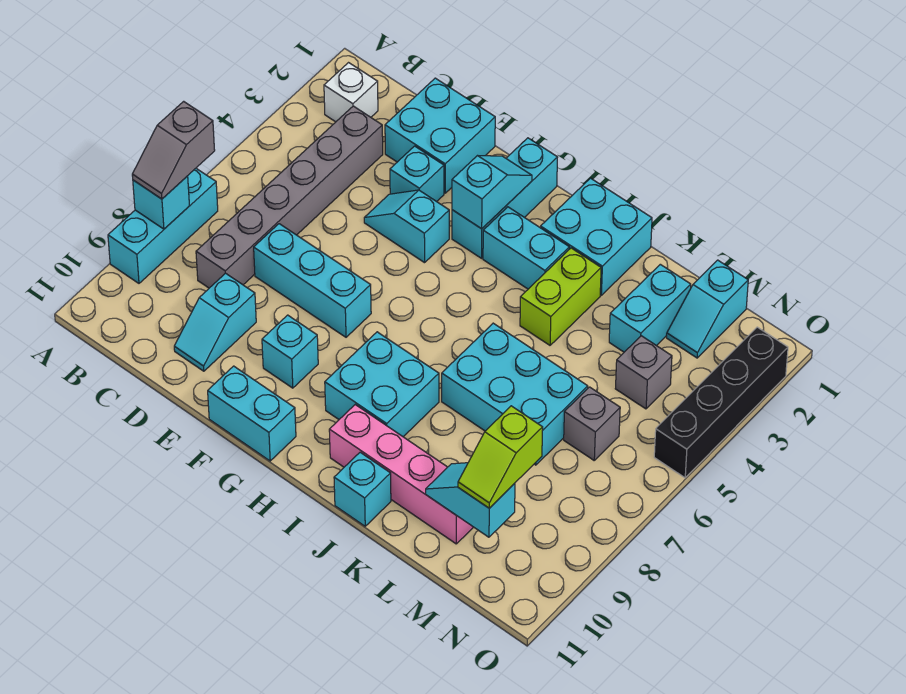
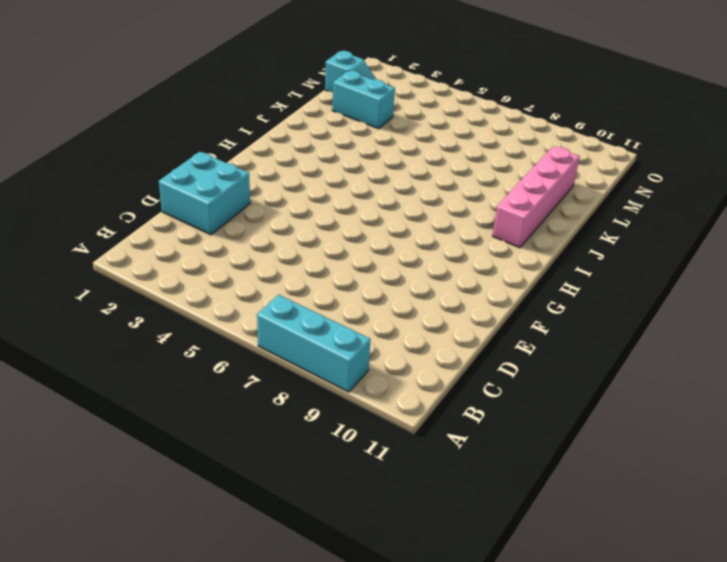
none -> white 1x1 brick [324,63,378,122]
none -> grey 1x6 brick [196,106,383,288]
none -> cyan 1x3 brick [254,224,371,337]

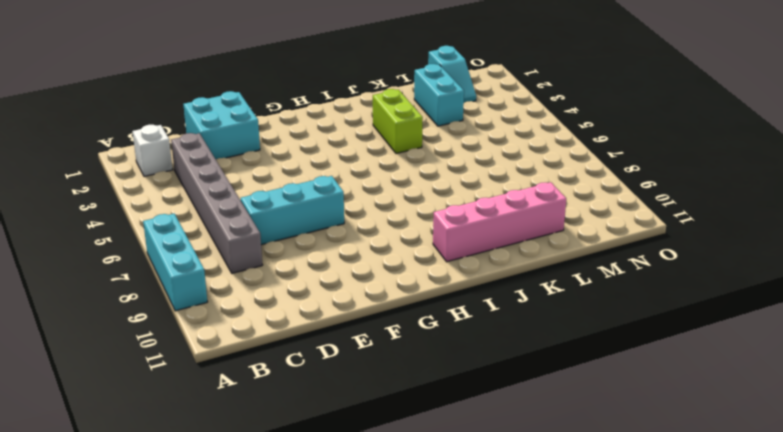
none -> cyan 1x2 slope [174,273,256,371]
none -> cyan 1x1 brick [390,146,444,202]
none -> cyan 1x2 slope [364,190,449,263]

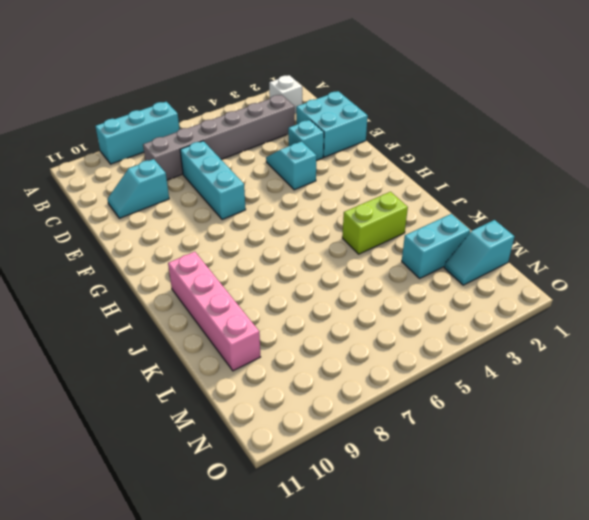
none -> cyan 1x1 brick [262,315,318,388]
none -> cyan 1x2 brick [208,366,296,461]
none -> cyan 1x3 brick [452,138,558,258]

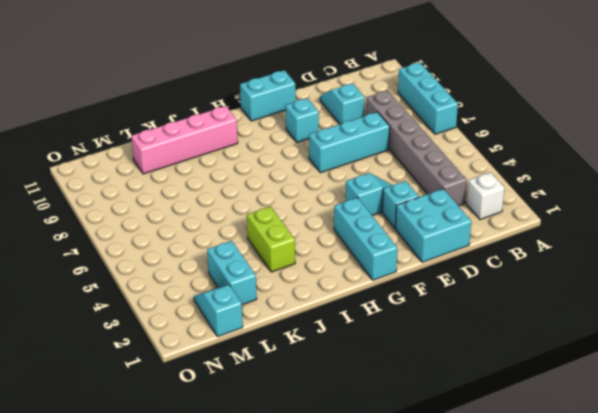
none -> cyan 1x2 brick [483,207,569,289]
none -> cyan 2x2 brick [325,332,439,437]
none -> cyan 2x2 brick [541,178,652,295]

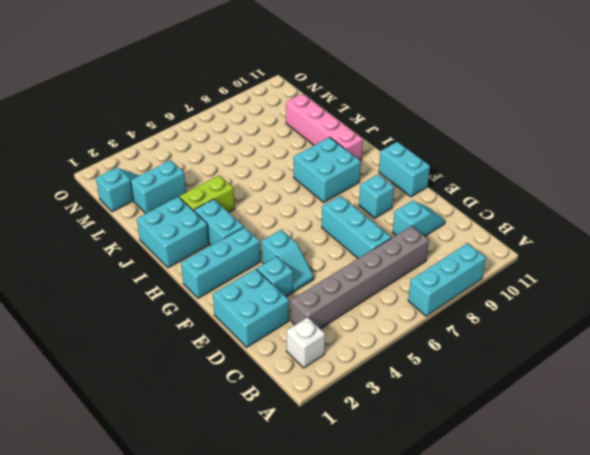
none -> cyan 2x3 brick [442,323,588,465]
none -> cyan 1x1 brick [334,452,391,526]
none -> grey 1x1 brick [615,336,672,409]

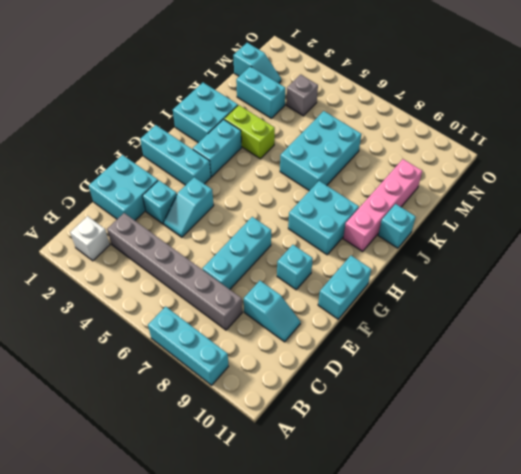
none -> grey 1x1 brick [564,387,620,460]
none -> black 1x4 brick [654,327,788,478]
none -> cyan 1x1 brick [133,176,189,229]

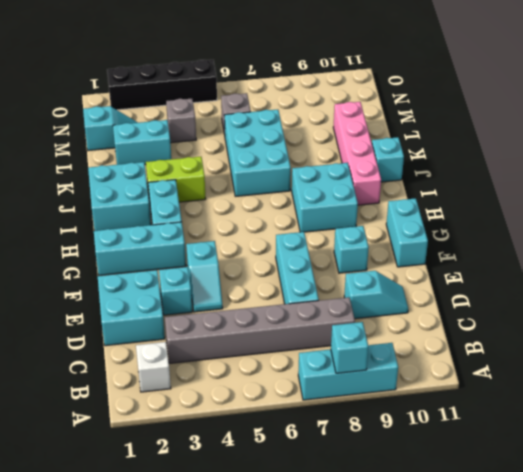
none -> cyan 1x2 slope [452,156,532,229]
none -> cyan 1x2 slope [426,463,515,537]
none -> grey 1x2 slope [132,101,215,199]

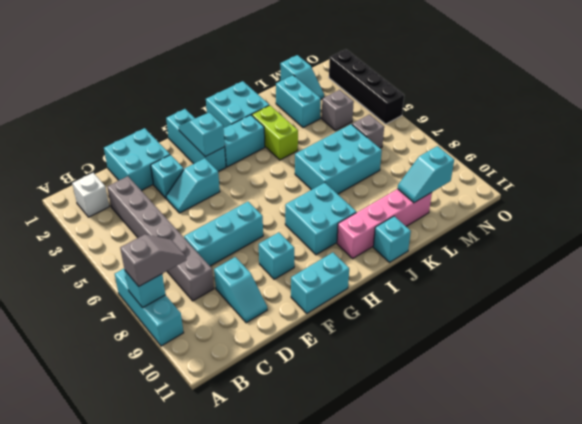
grey 1x2 slope [120,234,186,286] -> grey 1x2 slope turned to [132,101,215,199]
none -> lime 1x2 slope [458,406,543,508]

